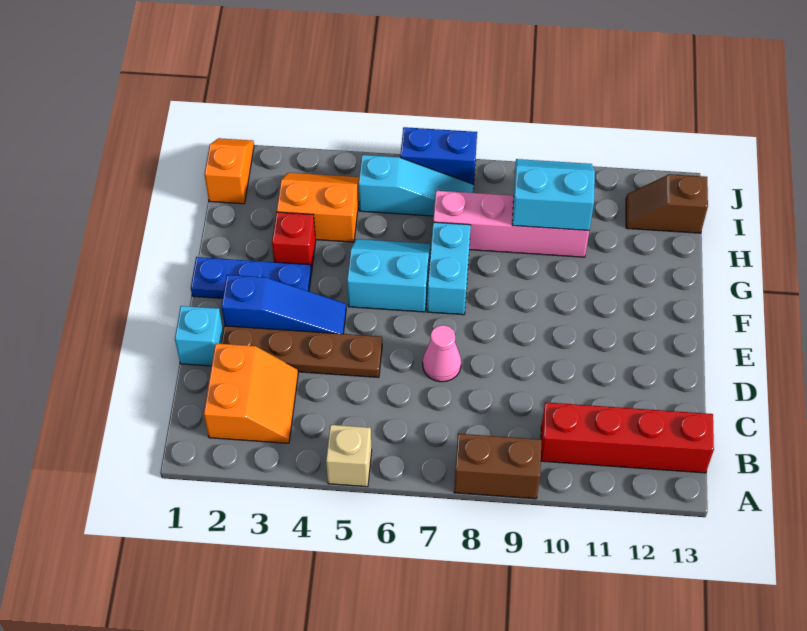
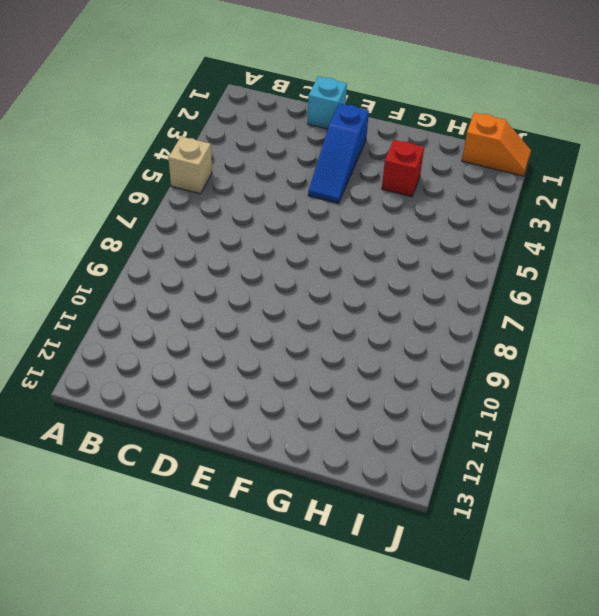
none -> brown 1x2 brick [454,434,542,499]
none -> orange 2x2 slope [204,343,298,443]
none -> red 1x4 brick [541,402,714,473]

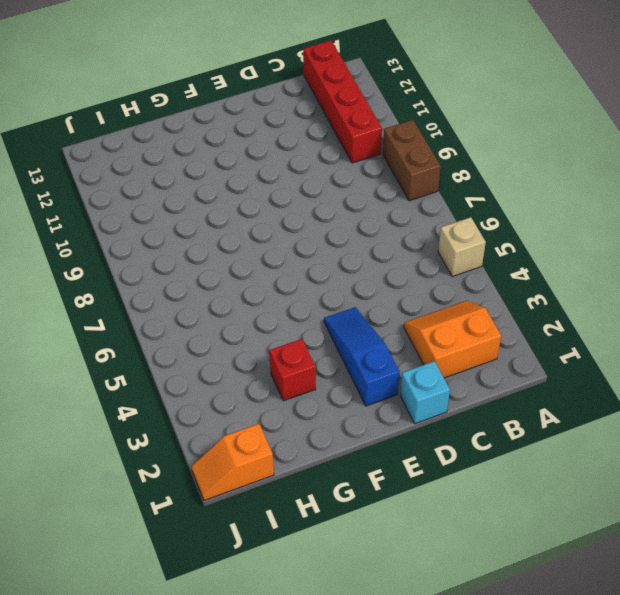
none -> brown 1x4 plate [221,326,382,377]
none -> pink 1x1 cone [423,325,461,382]
none -> blue 1x3 plate [191,257,311,298]

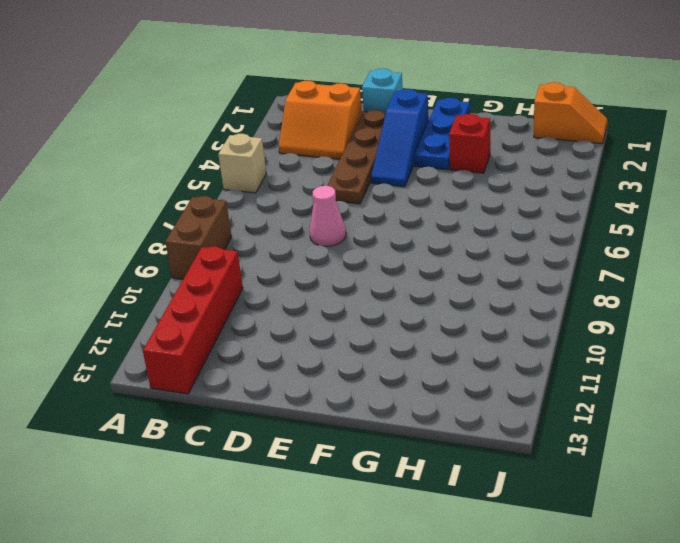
none -> cyan 2x2 slope [347,239,431,312]
none -> cyan 1x2 brick [427,222,471,315]
none -> orange 2x2 slope [277,173,359,242]

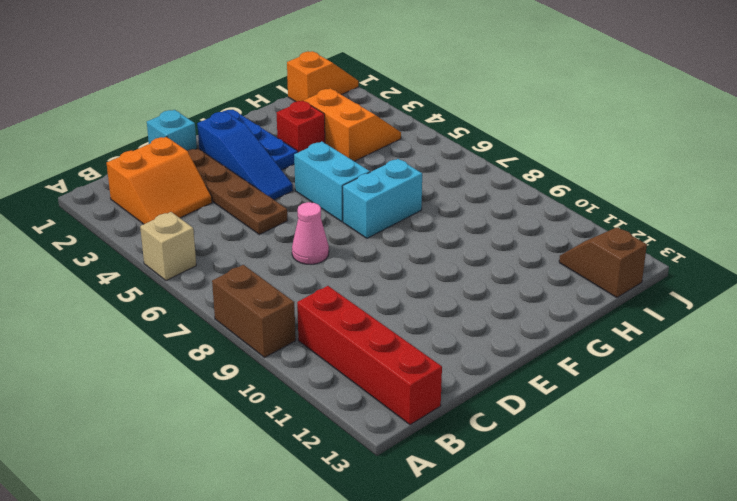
none -> pink 1x4 brick [433,191,589,257]
none -> cyan 1x3 slope [359,155,474,216]
none -> blue 1x2 brick [400,127,477,184]

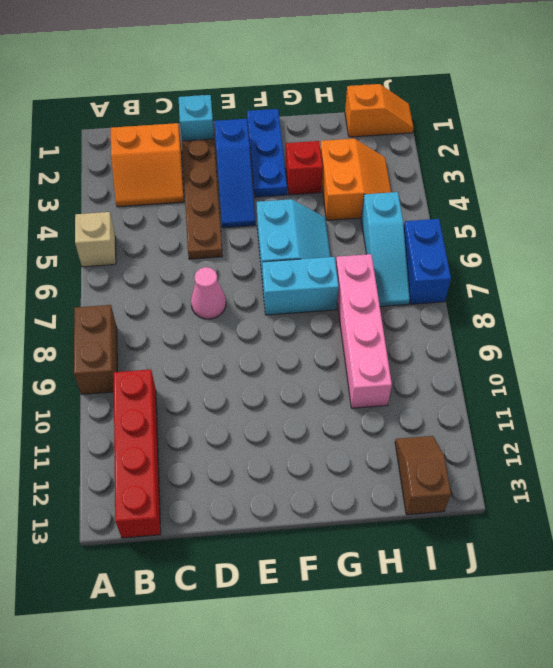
none -> cyan 2x2 slope [512,159,595,230]

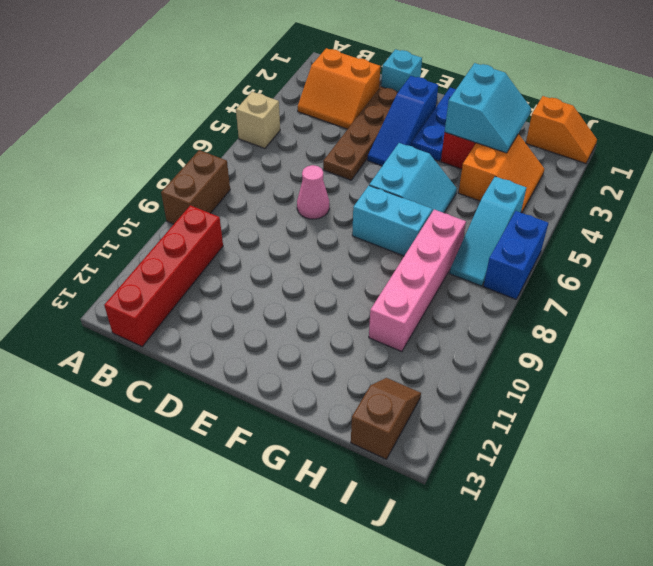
cyan 2x2 slope [445,63,531,153] -> cyan 2x2 slope moved to [512,159,595,230]

